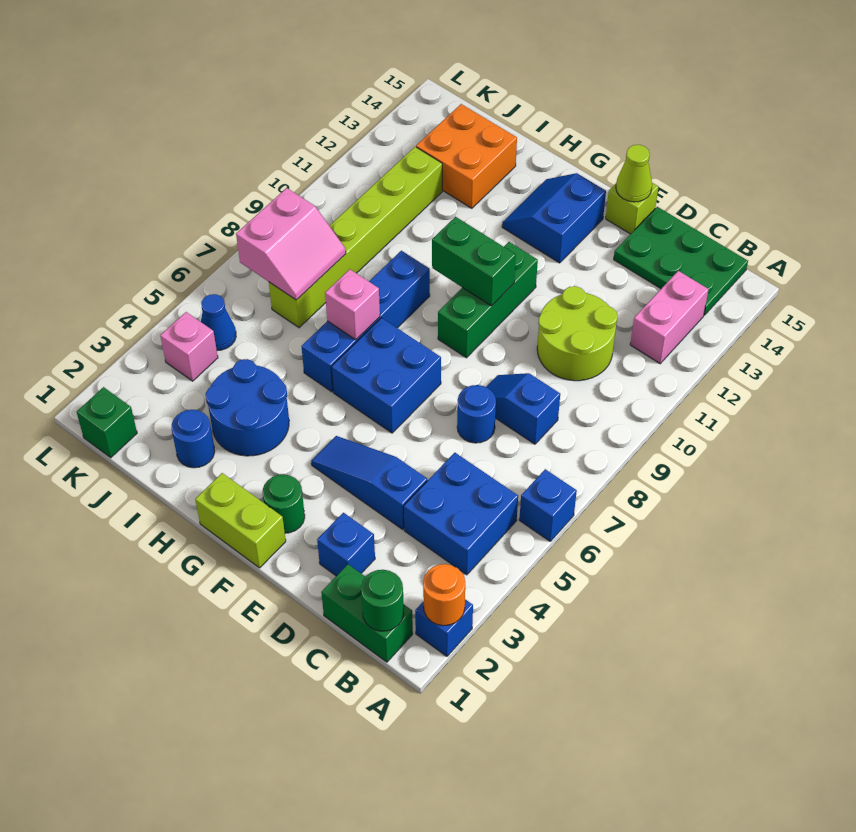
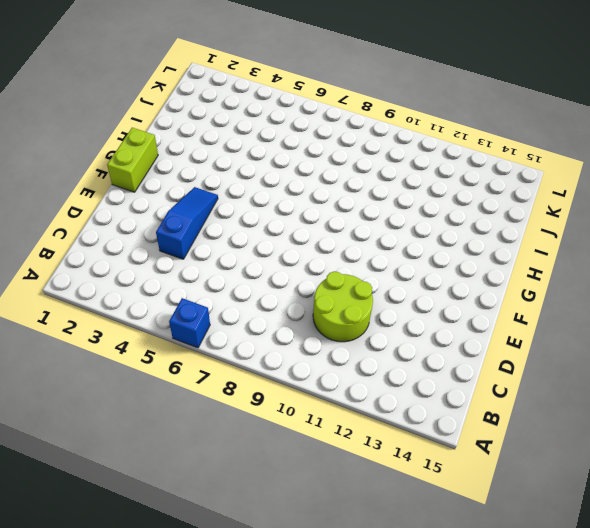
none -> blue 1x1 brick [415,599,473,656]
none -> green 1x2 brick [321,564,413,662]
none -> blue 2x2 brick [404,453,518,575]
none -> pink 1x2 brick [630,271,709,364]

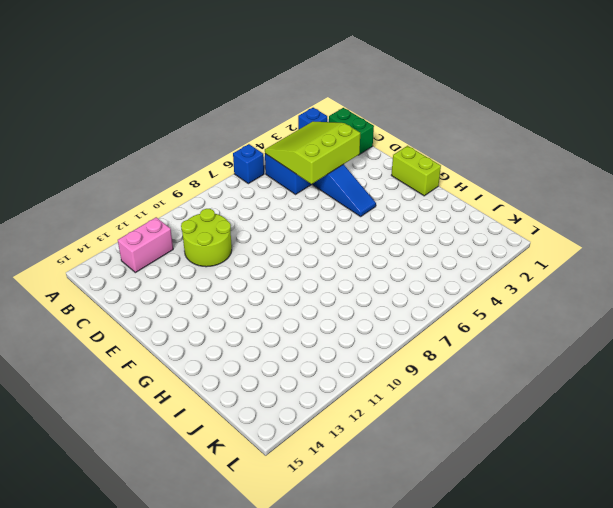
lime 3x3 slope [265,121,360,184] -> none
none -> green 2x3 plate [614,207,748,315]
none -> blue 1x2 slope [487,373,560,444]
none -> blue 1x1 brick [317,513,375,576]
none -> blue 1x1 round brick [457,385,496,443]

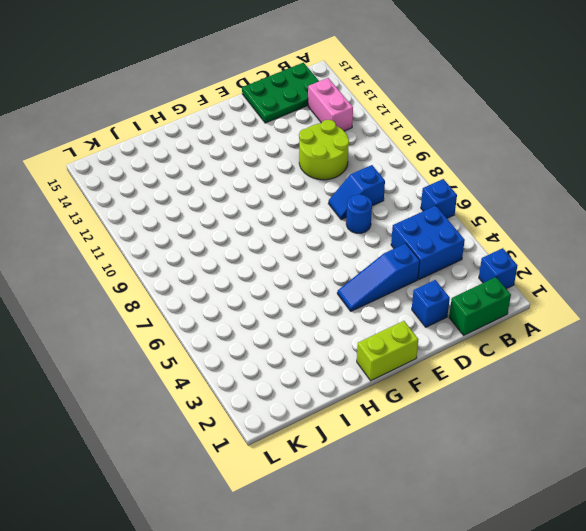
none -> lime 1x1 brick [606,183,658,234]
none -> green 1x1 round brick [263,475,305,533]
none -> blue 2x2 brick [332,318,441,433]
none -> green 1x3 brick [438,242,538,358]

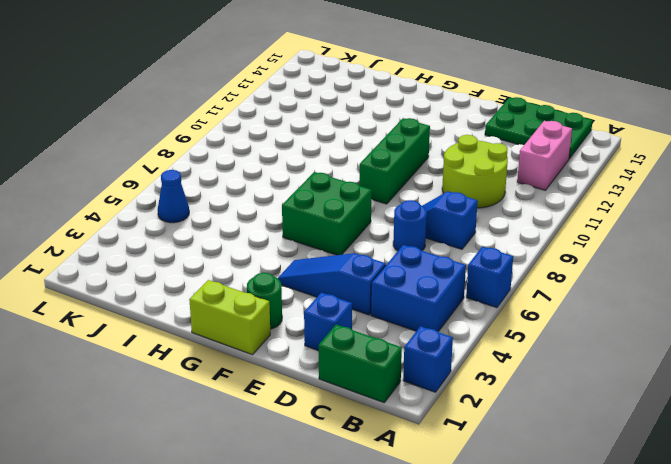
green 2x2 brick [282,172,372,255] -> blue 2x2 brick [332,318,441,433]
none -> lime 1x1 brick [606,183,658,234]
none -> blue 2x2 slope [502,173,606,263]
none -> blue 2x2 round brick [206,359,289,456]
none -> blue 1x4 brick [301,251,430,392]

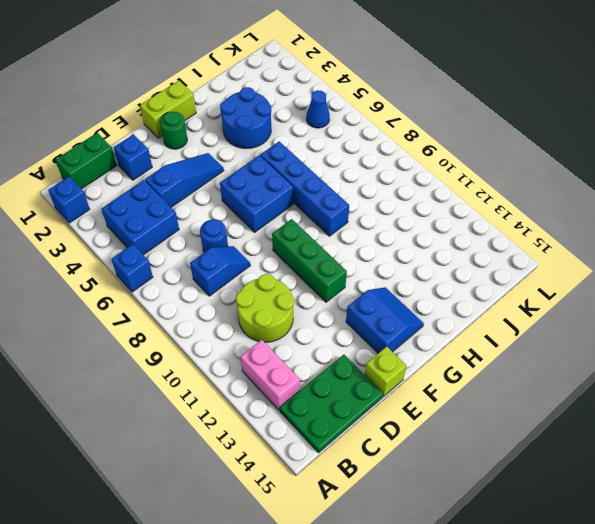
none -> blue 1x1 round brick [172,410,215,468]
none -> orange 2x2 brick [416,104,517,208]
none -> lime 1x6 brick [269,147,442,328]
none -> green 1x1 brick [77,387,137,458]

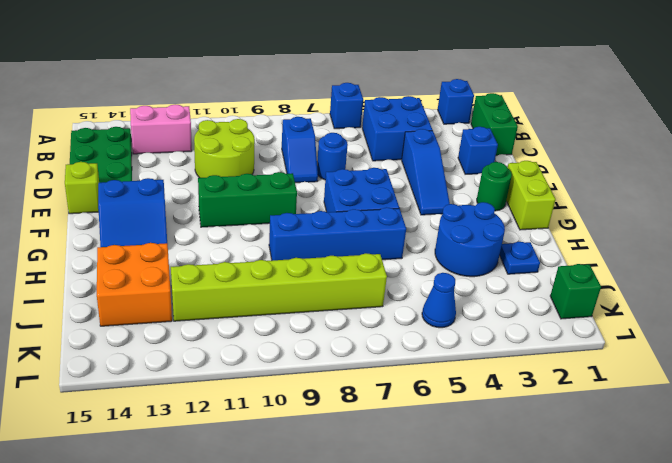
blue 1x1 plate [499,242,540,274] -> blue 1x1 round brick [172,410,215,468]
none -> pink 1x1 brick [160,312,218,381]
none -> orange 1x1 round brick [423,564,465,626]
none -> green 1x1 round brick [361,570,404,631]
none -> lime 1x1 cone [616,145,652,202]

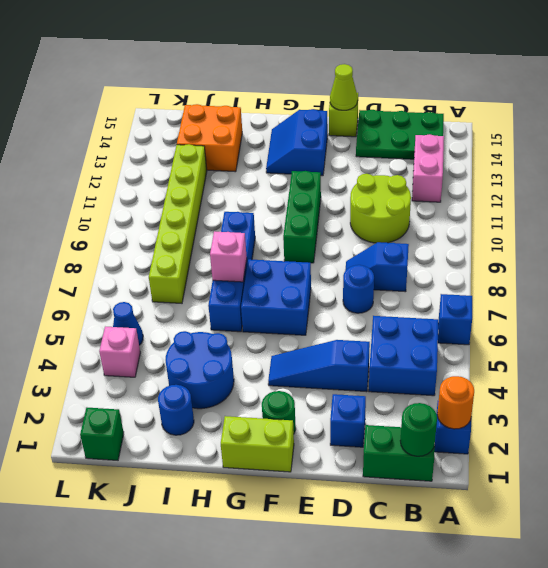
none -> green 1x2 brick [432,217,516,306]
none -> pink 2x2 slope [236,188,346,300]

